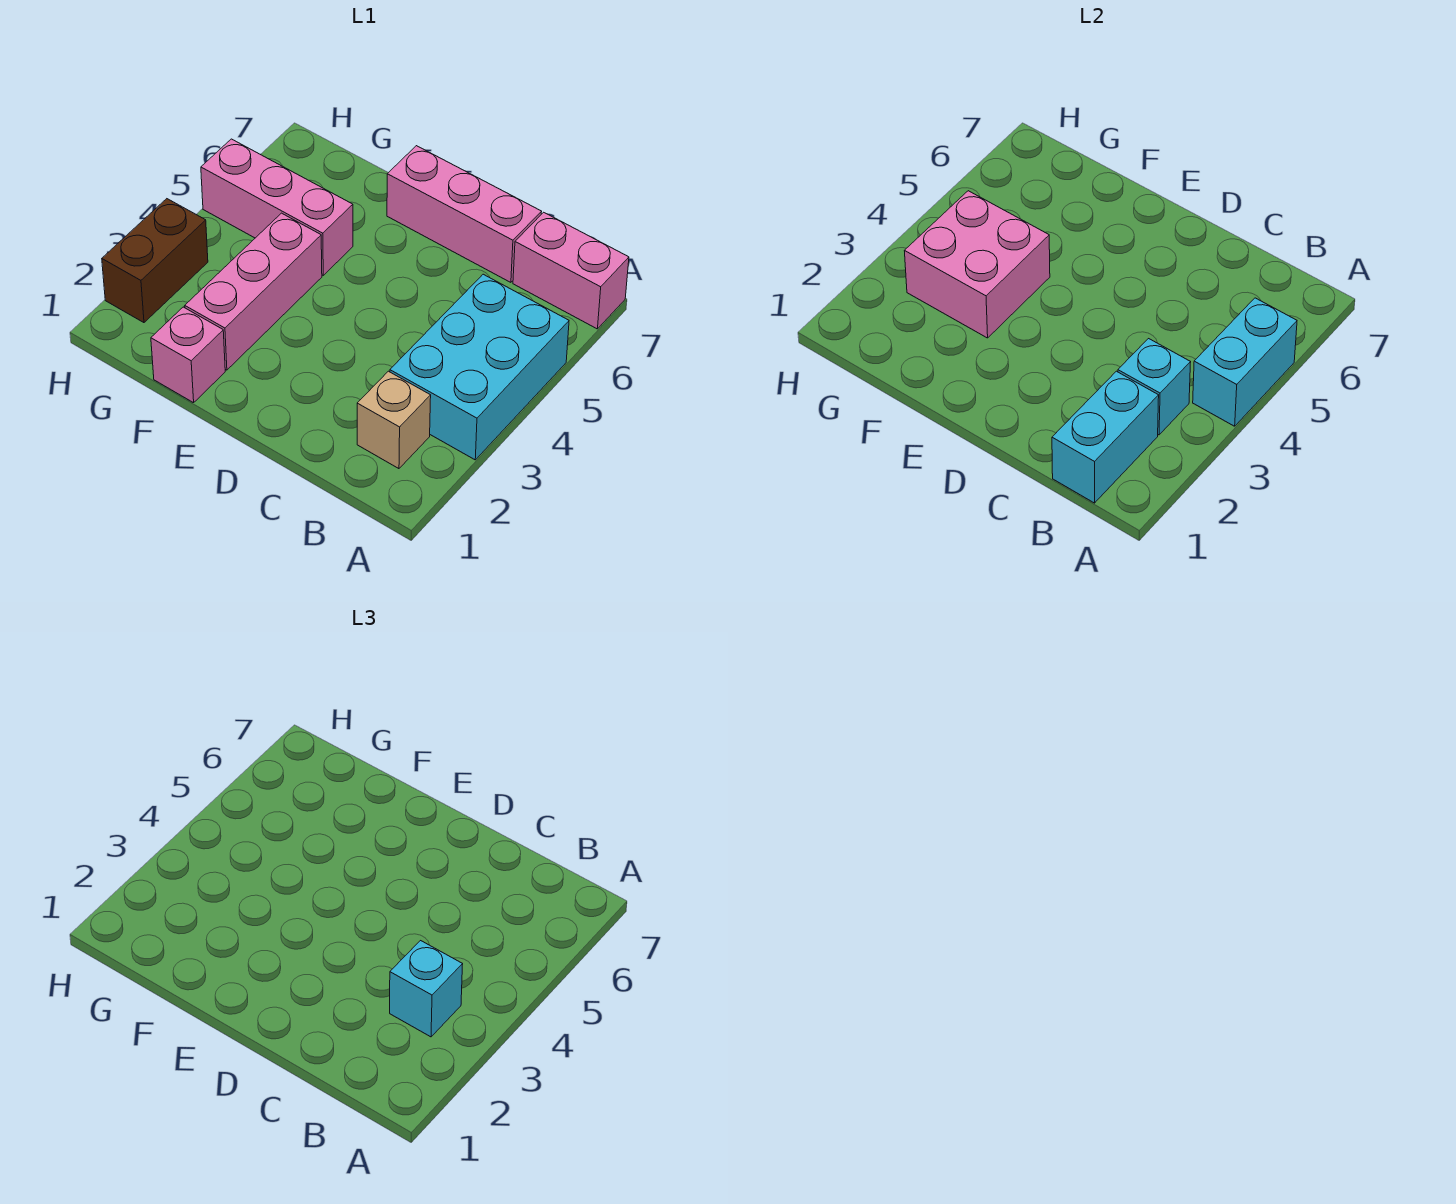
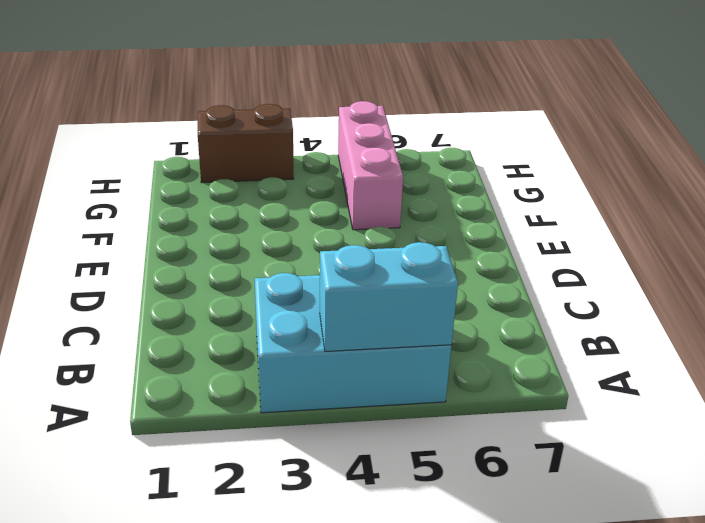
none -> pink 1x2 brick [513,212,629,329]
none -> tan 1x1 brick [357,371,431,469]
none -> pink 1x3 brick [387,146,542,282]

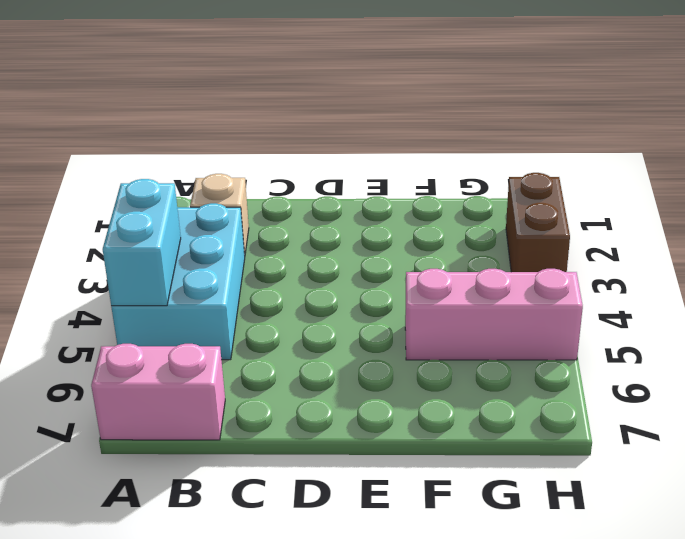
none -> pink 1x3 brick [387,146,542,282]
none -> pink 1x1 brick [151,307,225,403]
none -> pink 1x3 brick [185,213,322,370]

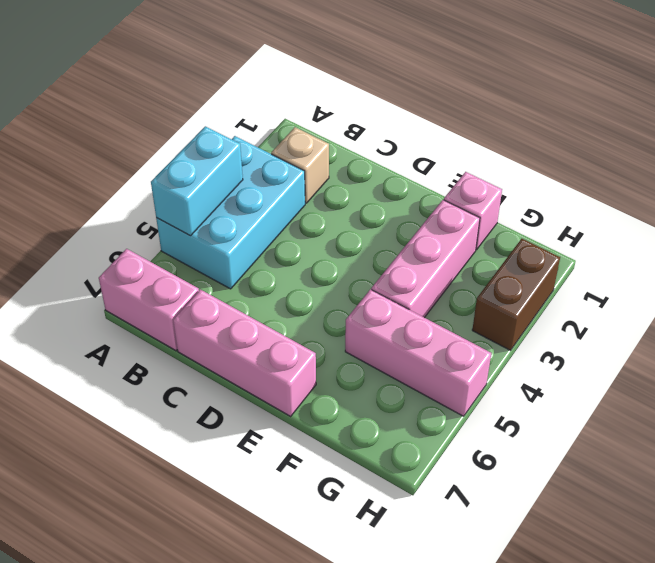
none -> cyan 1x2 brick [1052,371,1159,503]
none -> cyan 1x1 brick [1118,339,1191,435]
none -> pink 2x2 brick [905,191,1050,338]

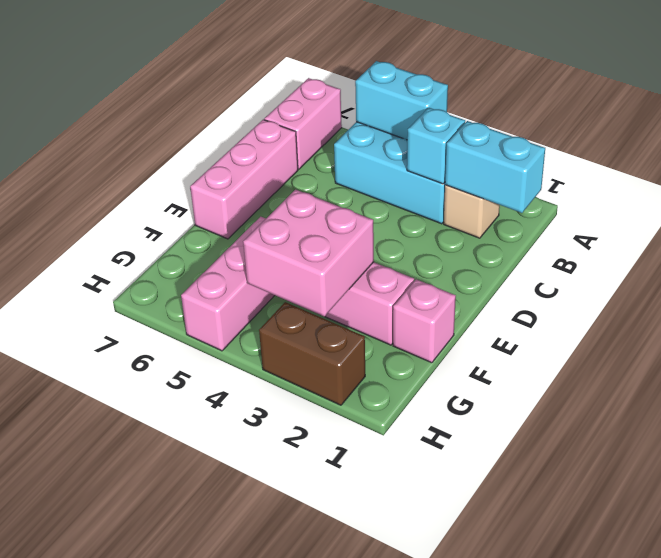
none -> cyan 1x1 brick [390,941,463,1037]

